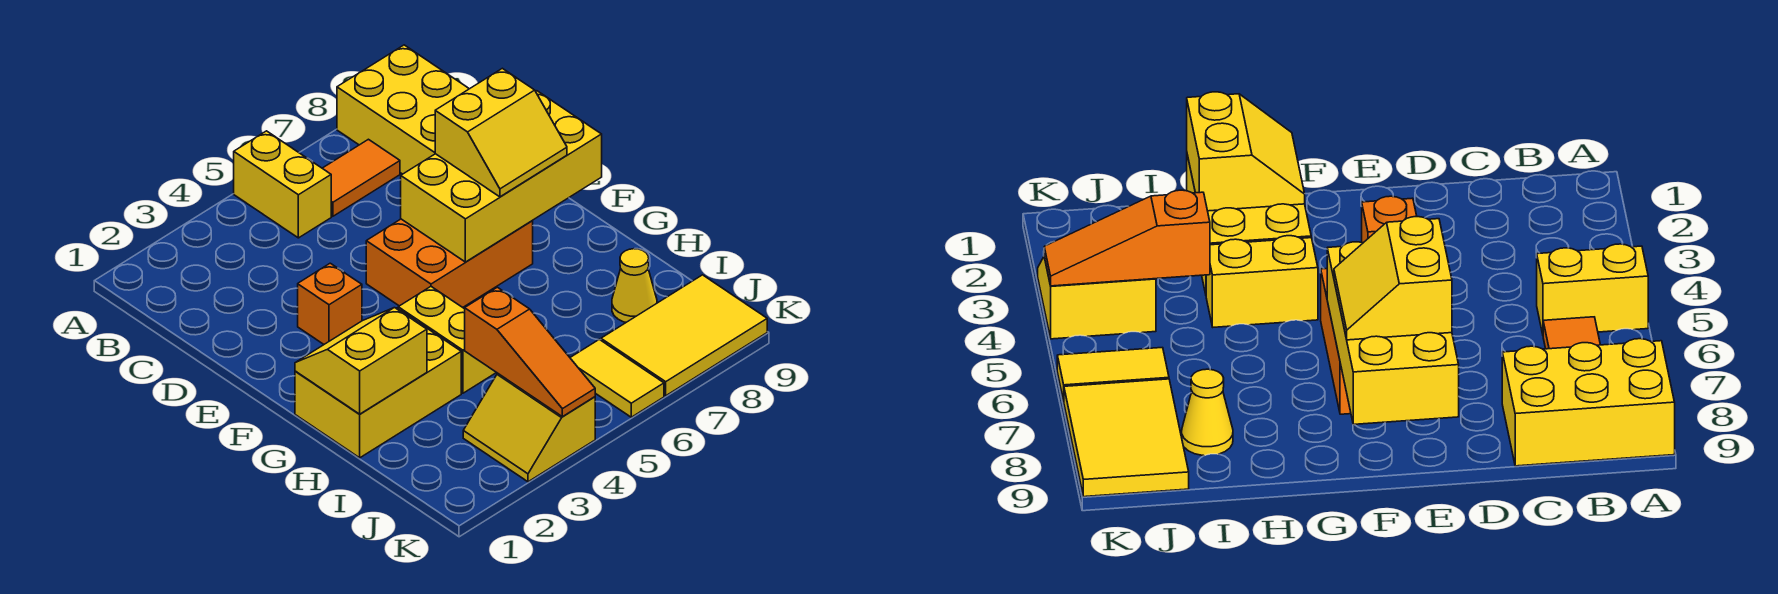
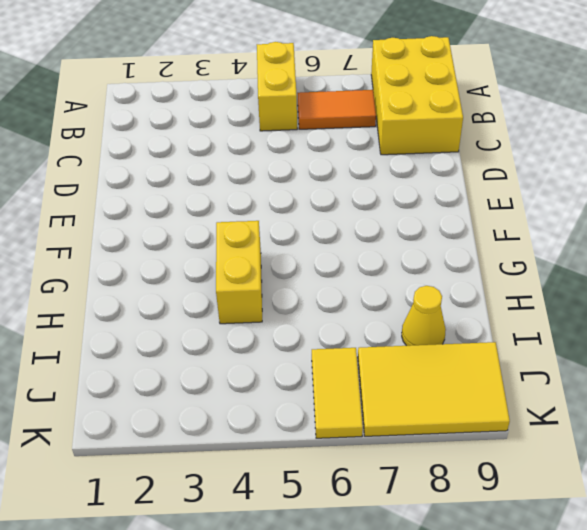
none -> orange 1x1 brick [298,263,362,344]
none -> orange 2x3 brick [366,219,533,307]
none -> yellow 2x3 brick [295,308,461,458]

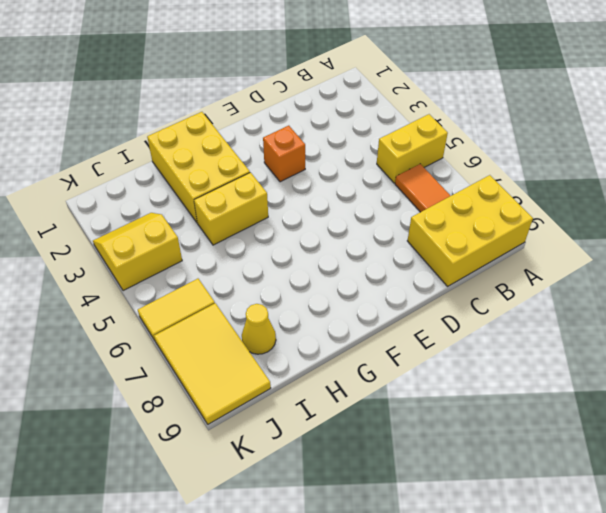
none -> orange 2x3 brick [366,219,533,307]
none -> yellow 2x4 brick [401,91,602,262]
none -> yellow 2x2 slope [295,308,427,414]

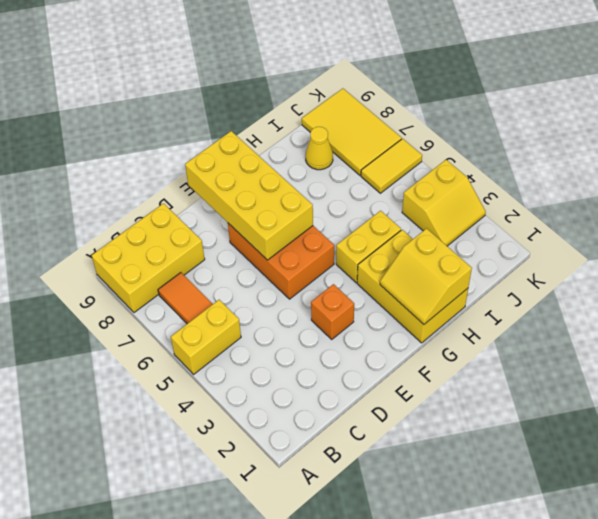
none -> orange 1x3 slope [465,287,595,417]
none -> yellow 2x2 slope [435,68,567,197]

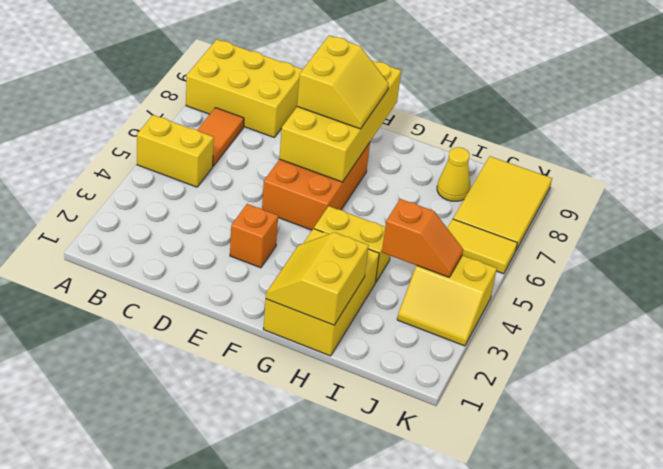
orange 1x2 slope [382,199,463,277] -> orange 1x3 slope [465,287,595,417]

